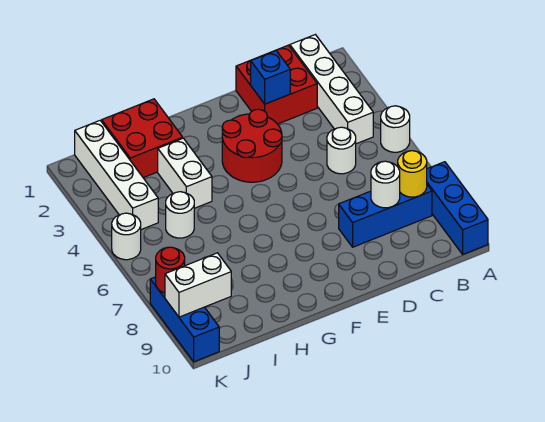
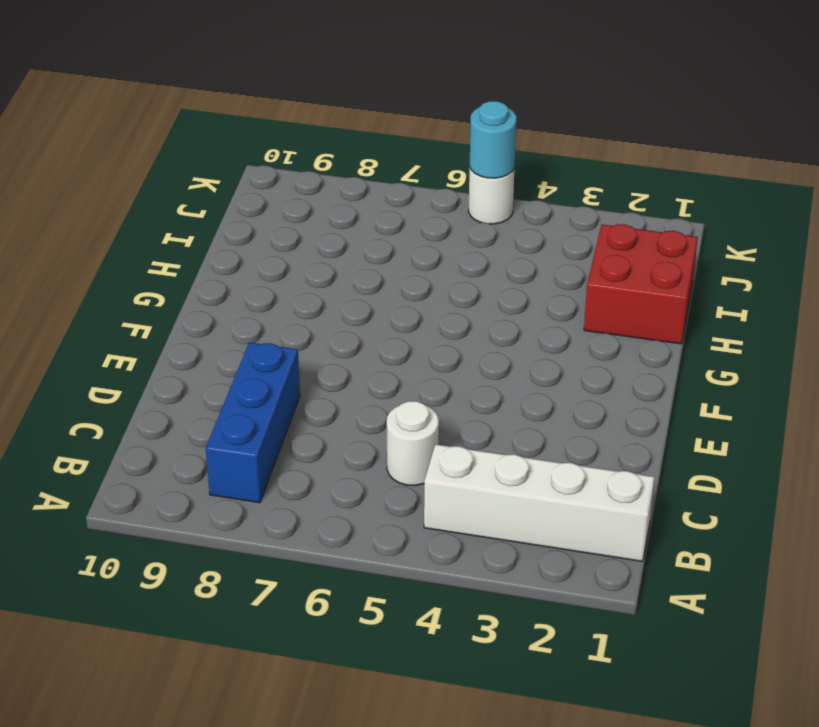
cyan 1x1 round brick [470,101,517,178] -> none
none -> white 1x1 round brick [381,106,410,152]
none -> blue 1x3 brick [427,162,488,254]
none -> red 2x2 brick [236,45,317,124]

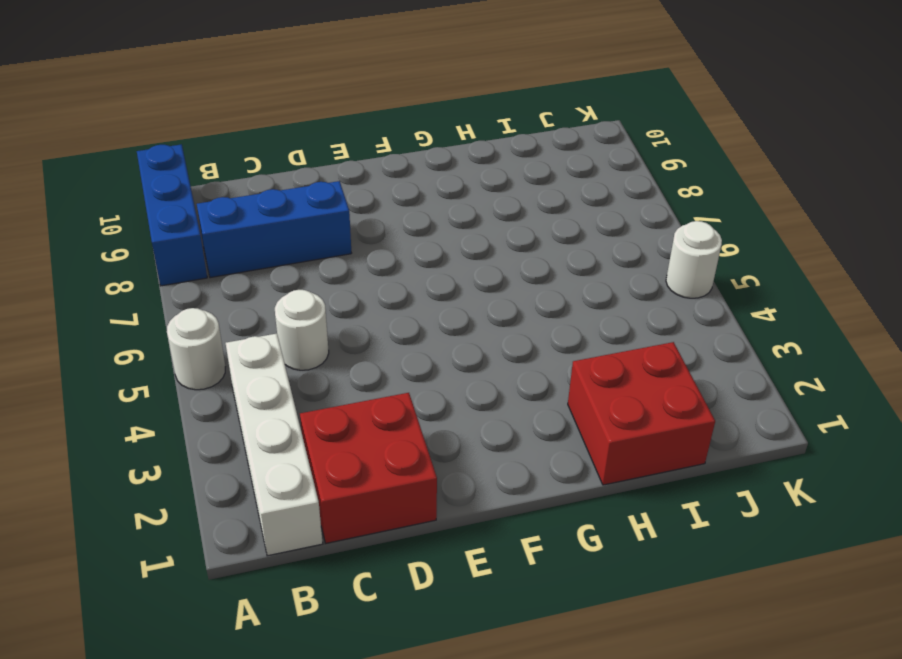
none -> red 2x2 round brick [222,109,282,182]
none -> white 1x2 brick [158,138,212,208]
none -> white 1x1 round brick [166,192,194,238]

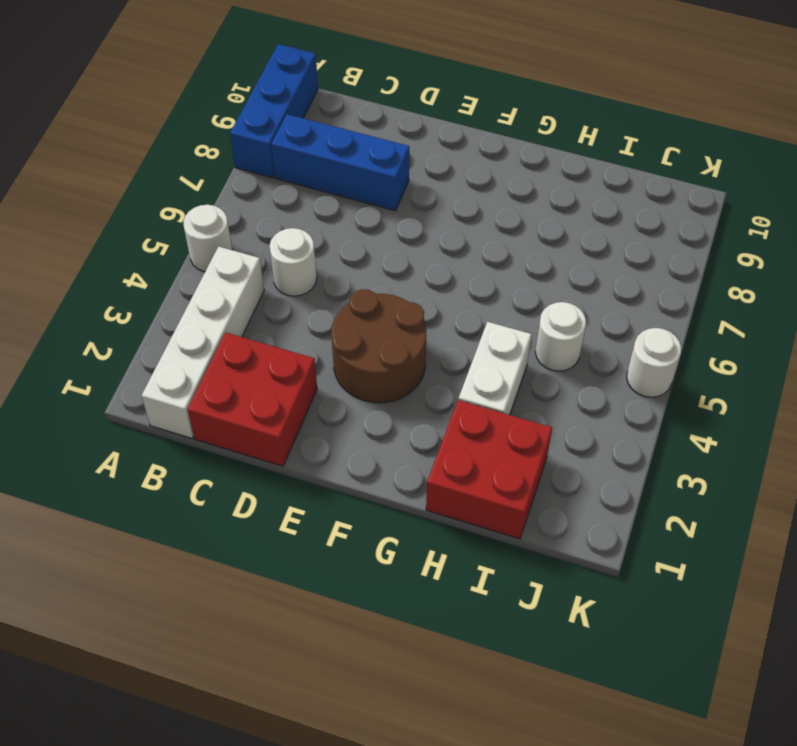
brown 2x2 round brick [331,289,426,403] -> red 2x2 round brick [222,109,282,182]
none -> white 1x4 brick [75,121,158,230]
none -> blue 1x3 brick [150,277,219,362]
none -> yellow 1x1 round brick [398,151,427,197]

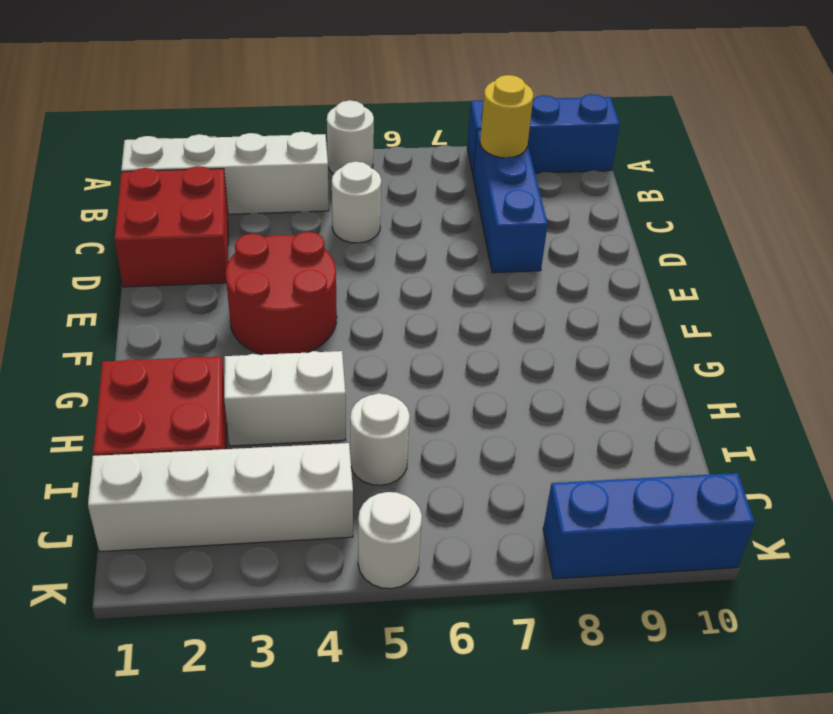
none -> white 1x1 round brick [371,161,400,208]
none -> blue 1x1 brick [251,51,290,104]
none -> white 1x2 brick [165,253,231,317]

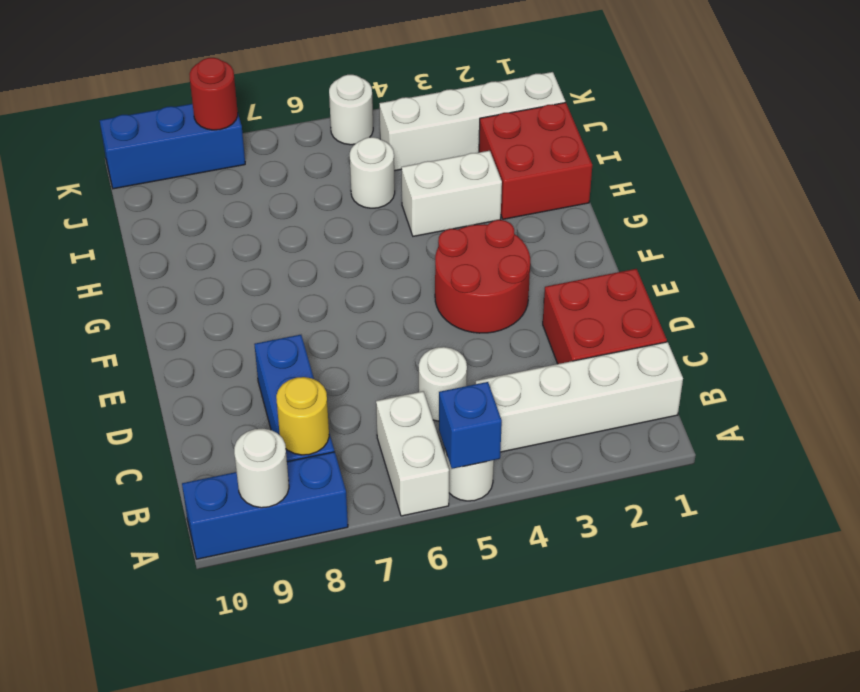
blue 1x1 brick [439,382,502,469] -> blue 1x1 brick moved to [251,51,290,104]
white 1x2 brick [376,391,449,516] -> white 1x2 brick moved to [165,253,231,317]
white 1x1 round brick [234,428,289,508] -> white 1x1 round brick moved to [371,161,400,208]

